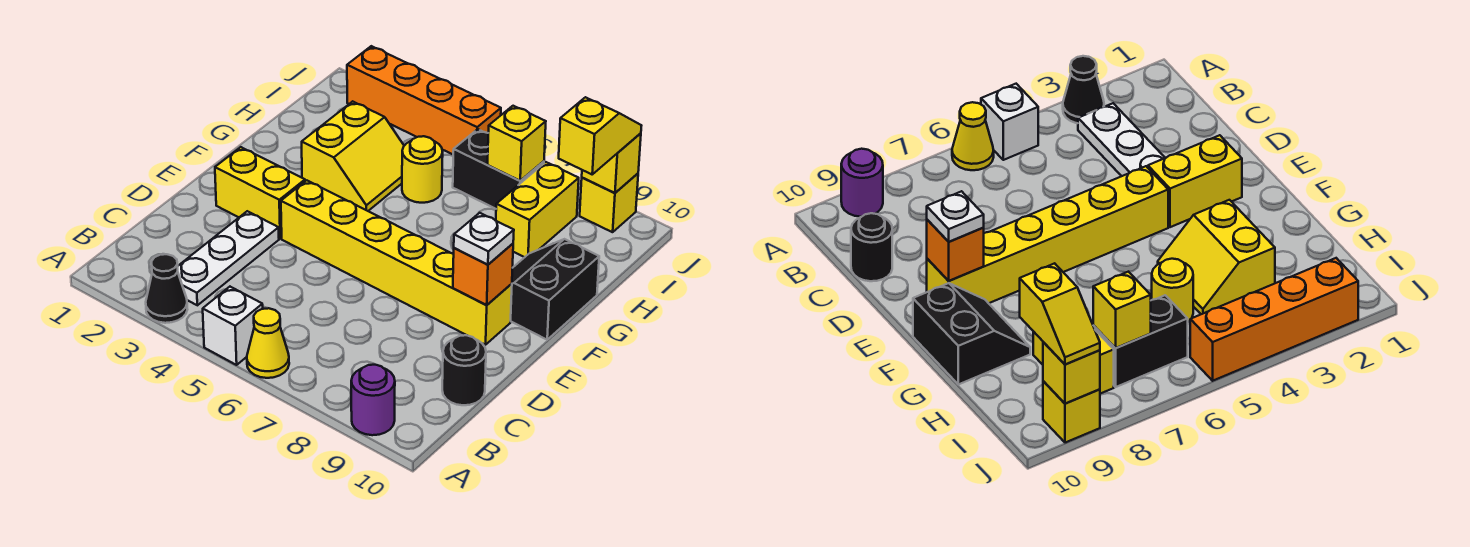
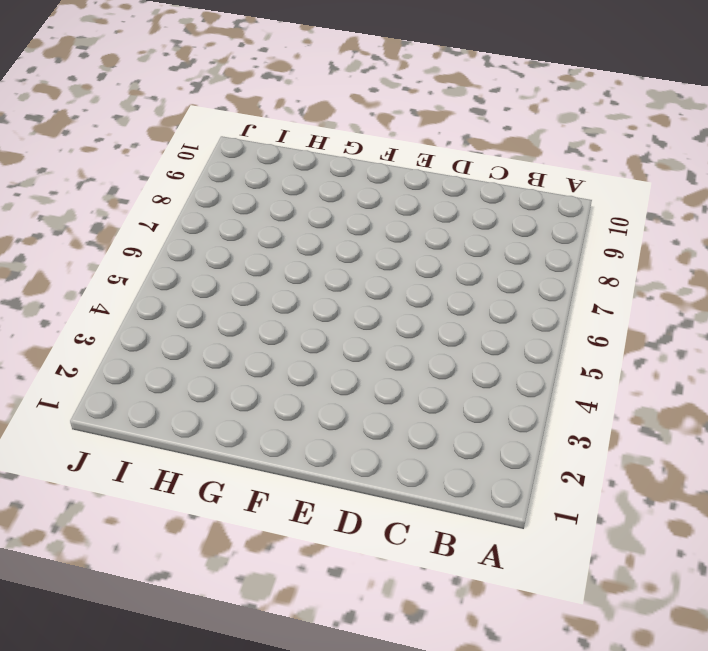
none -> black 1x1 cone [146,254,187,323]
none -> white 1x1 brick [203,287,263,365]
none -> yellow 1x1 cone [247,308,289,378]

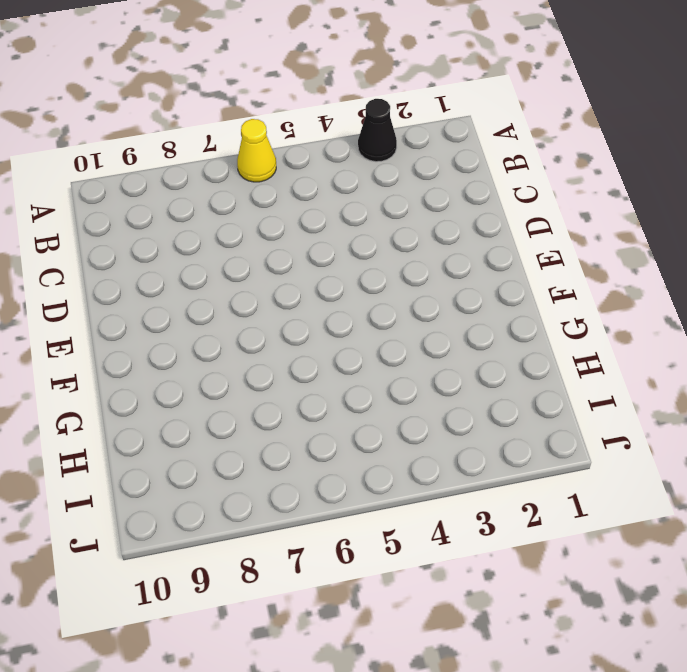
none -> white 1x1 brick [203,287,263,365]
none -> purple 1x1 round brick [351,365,395,435]
none -> white 1x3 plate [178,211,279,305]

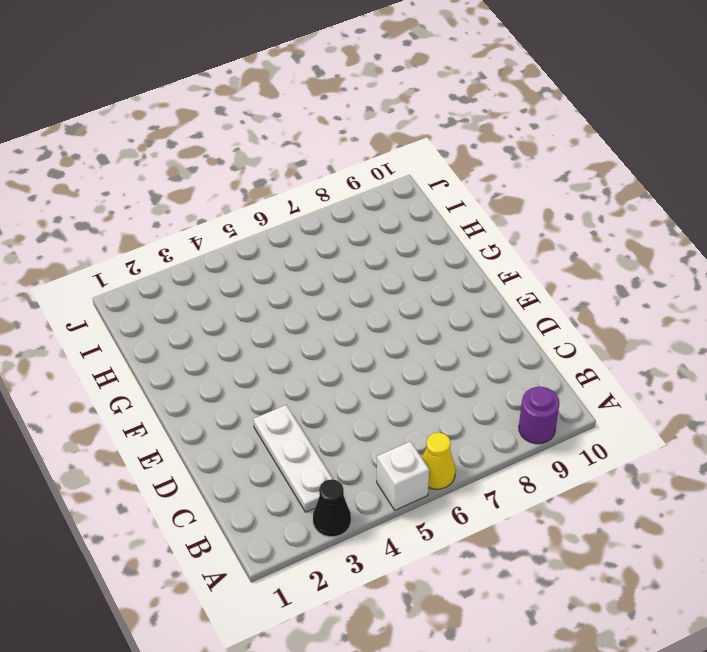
none -> black 1x1 round brick [442,335,486,405]
none -> yellow 1x2 brick [215,147,305,239]
none -> yellow 1x6 brick [281,180,512,345]

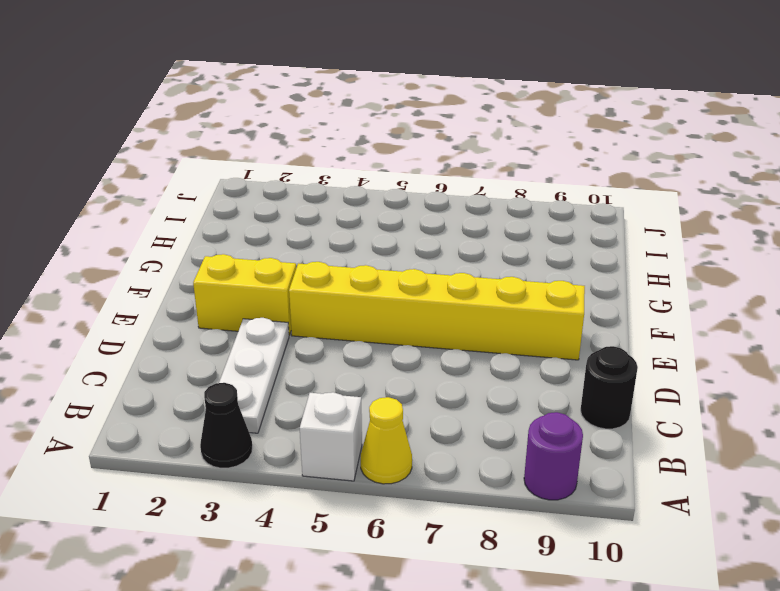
none -> black 2x2 slope [511,239,599,340]
none -> yellow 2x2 slope [302,101,404,211]
none -> yellow 1x1 round brick [402,136,443,203]

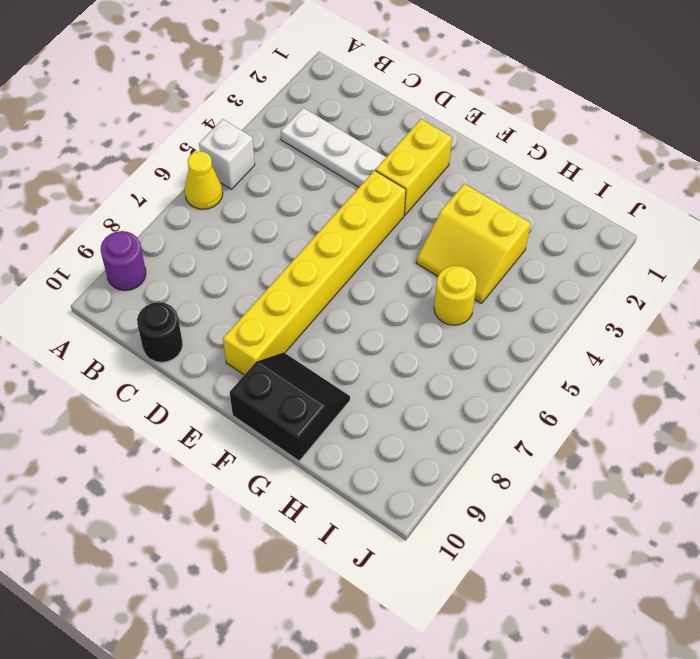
none -> black 1x1 cone [146,254,187,323]
none -> yellow 1x2 brick [496,162,579,257]
none -> black 1x2 brick [453,129,544,209]

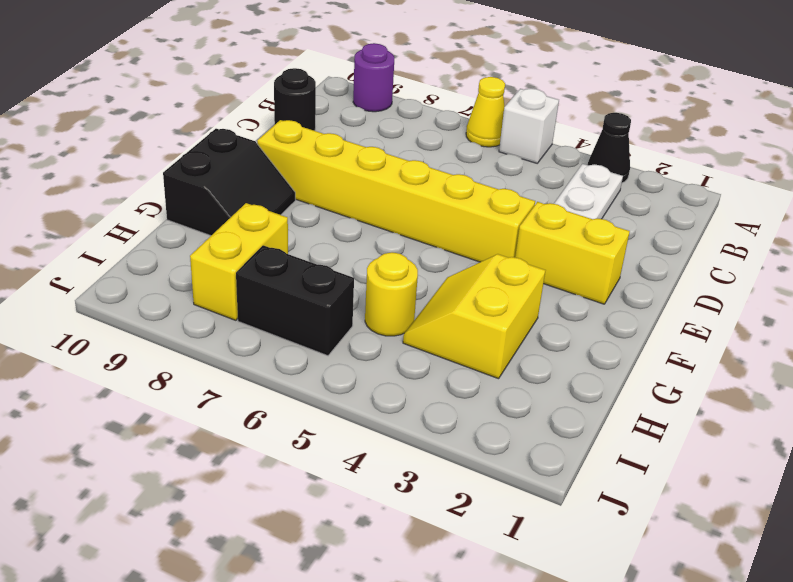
none -> orange 1x4 brick [347,46,501,154]
none -> yellow 1x1 brick [580,174,638,232]
none -> orange 1x1 brick [453,244,513,305]

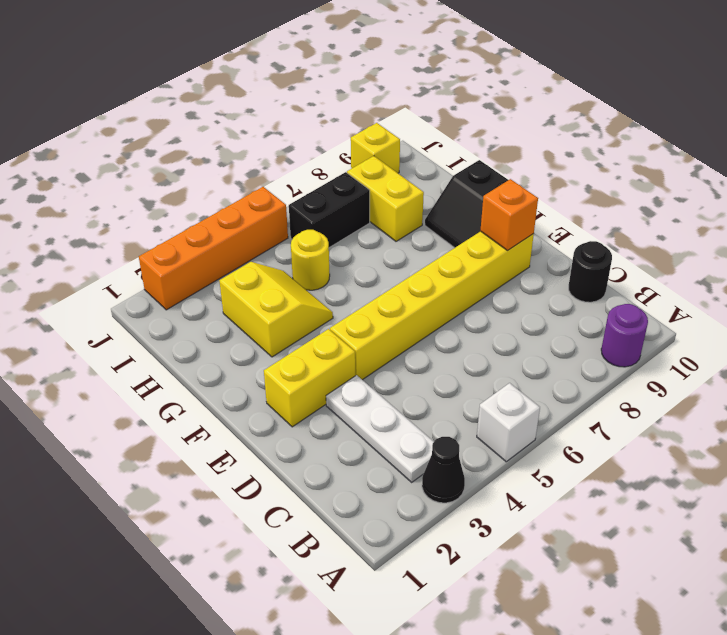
none -> yellow 1x1 cone [247,308,289,378]
none -> yellow 1x1 brick [488,106,546,181]
none -> yellow 1x1 brick [582,133,641,193]

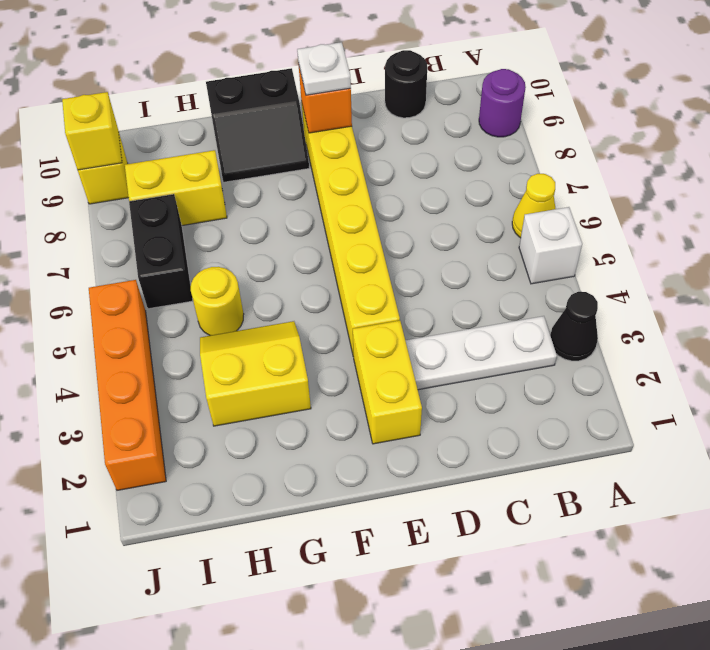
none -> yellow 1x1 brick [488,106,546,181]
none -> yellow 1x2 slope [559,97,642,174]

